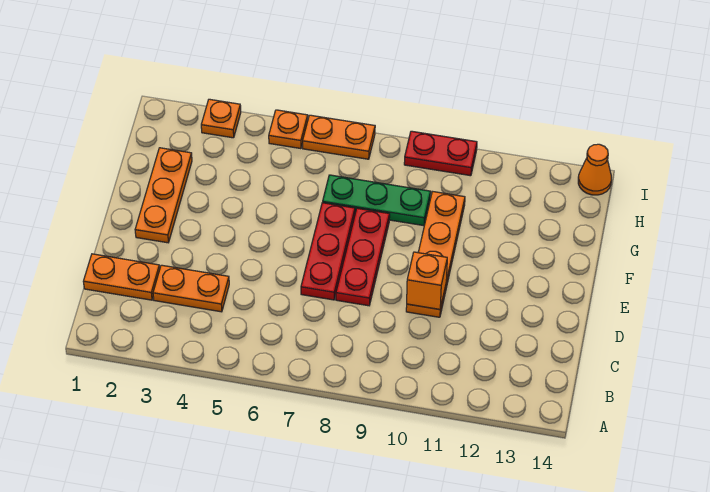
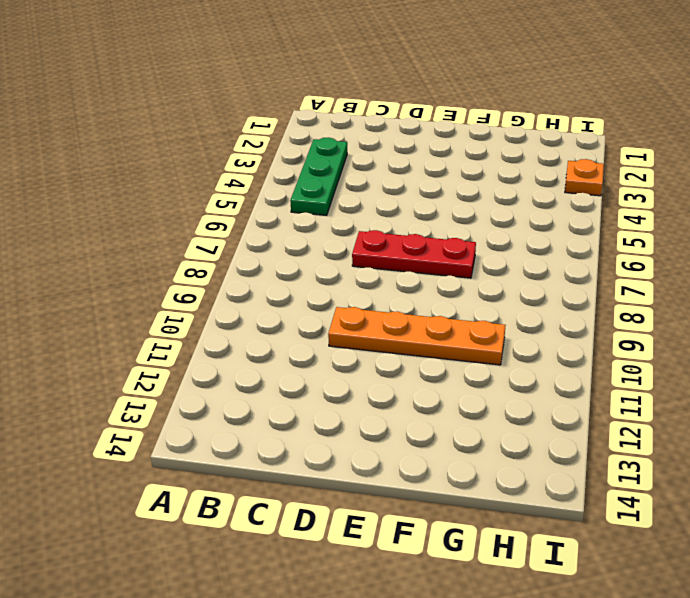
green 1x3 plate [290,138,347,215] -> green 1x3 plate moved to [323,175,431,226]
none -> orange 1x2 plate [83,254,160,300]
none -> orange 1x2 plate [153,265,229,312]
none -> red 1x3 plate [336,208,390,306]

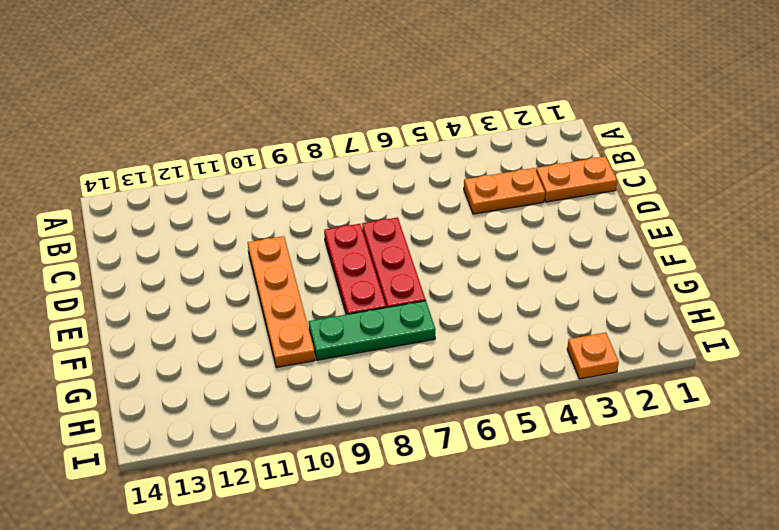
none -> orange 1x3 plate [135,148,192,243]
none -> orange 1x1 plate [269,110,308,149]
none -> orange 1x2 plate [303,115,375,159]

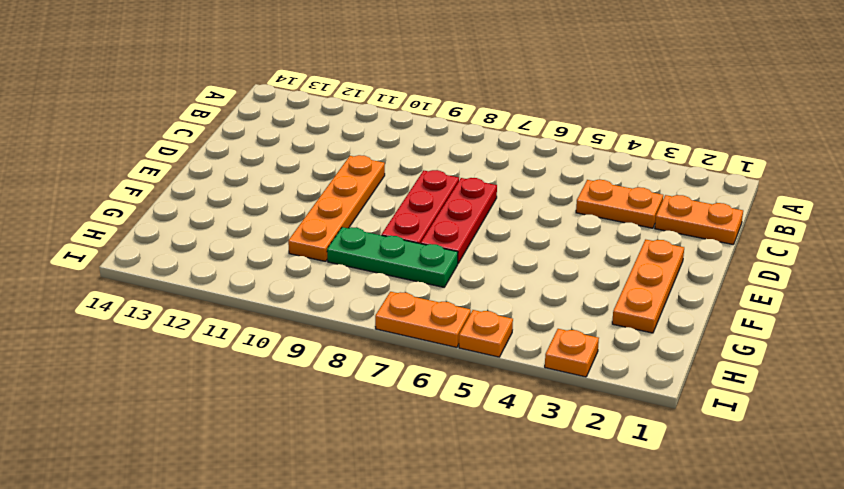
none -> red 1x2 plate [404,131,477,176]
none -> orange 1x1 cone [578,144,611,195]
none -> orange 1x1 brick [407,252,447,309]

